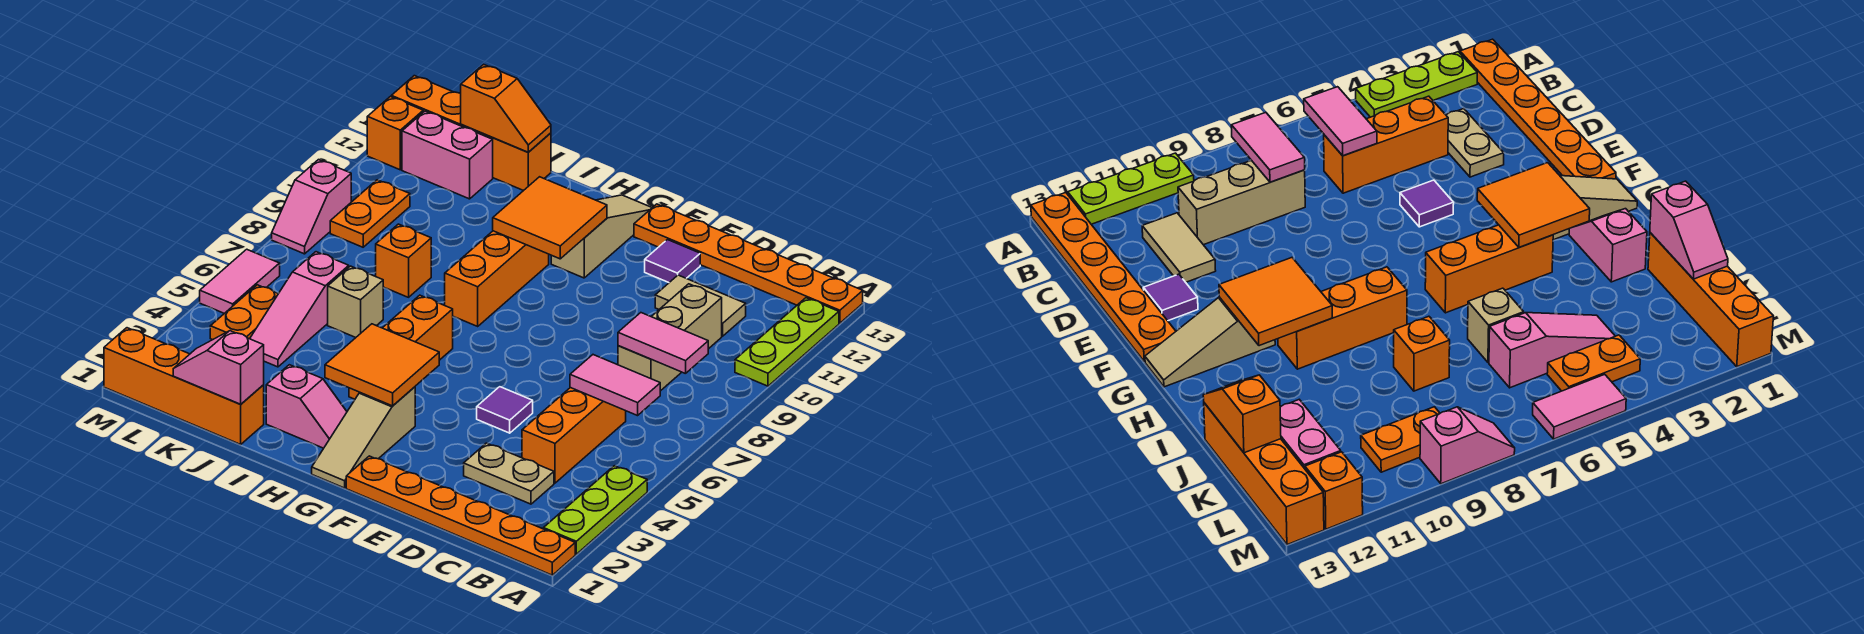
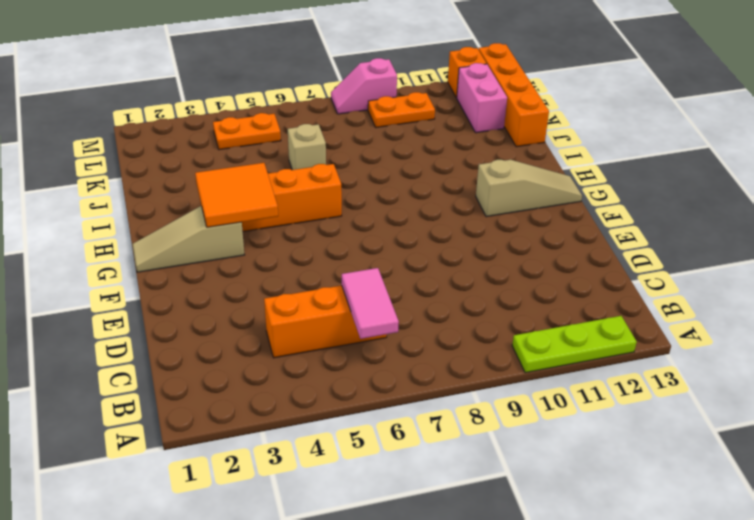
none -> orange 1x6 plate [346,456,575,575]
none -> lime 1x3 plate [543,466,647,554]
none -> orange 1x6 plate [634,204,863,323]
none -> tan 1x2 plate [464,443,554,504]

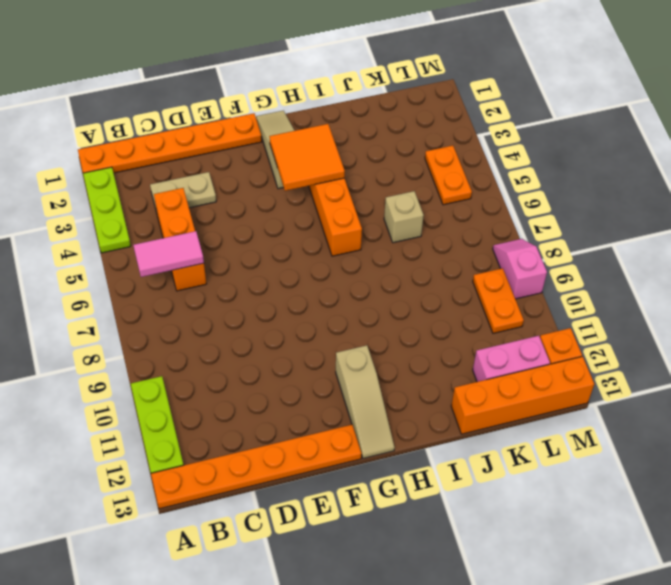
none -> tan 1x3 brick [618,284,722,391]
none -> tan 1x2 tile [655,275,746,336]
none -> purple 1x1 tile [477,387,533,433]
none -> purple 1x1 tile [645,240,700,282]

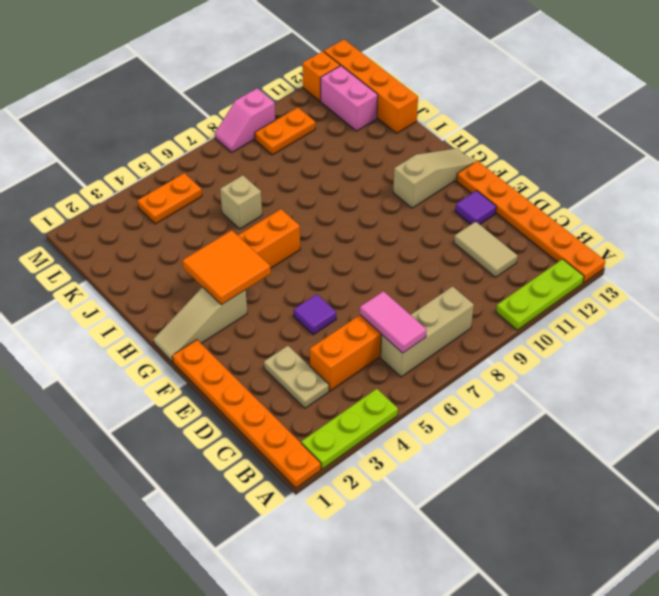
tan 1x3 brick [381,286,474,377] -> tan 1x3 brick moved to [618,284,722,391]
none -> pink 1x2 slope [266,365,347,448]
none -> orange 1x3 brick [445,231,549,326]
none -> orange 1x4 brick [104,328,264,444]
none -> orange 1x1 brick [376,224,431,297]

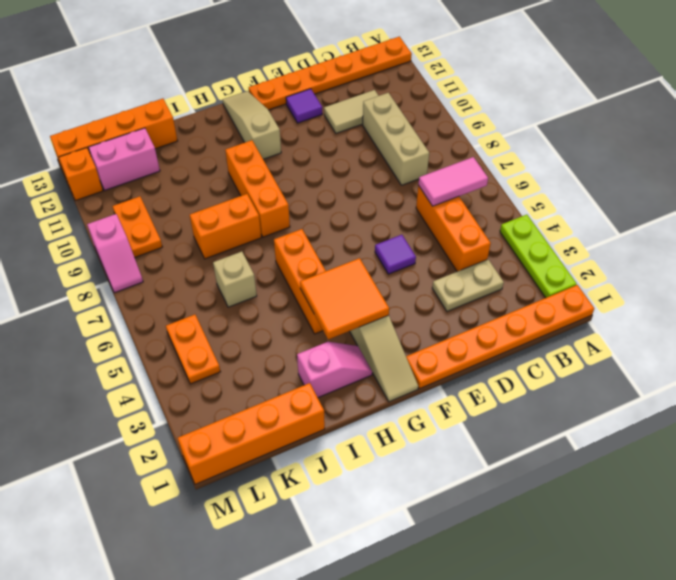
orange 1x2 brick [190,194,261,259] -> orange 1x1 brick [376,224,431,297]
none -> lime 1x3 plate [735,298,839,386]
none -> pink 1x3 slope [250,252,349,367]
none -> pink 1x2 tile [200,249,280,313]
none -> pink 1x2 tile [618,313,708,374]

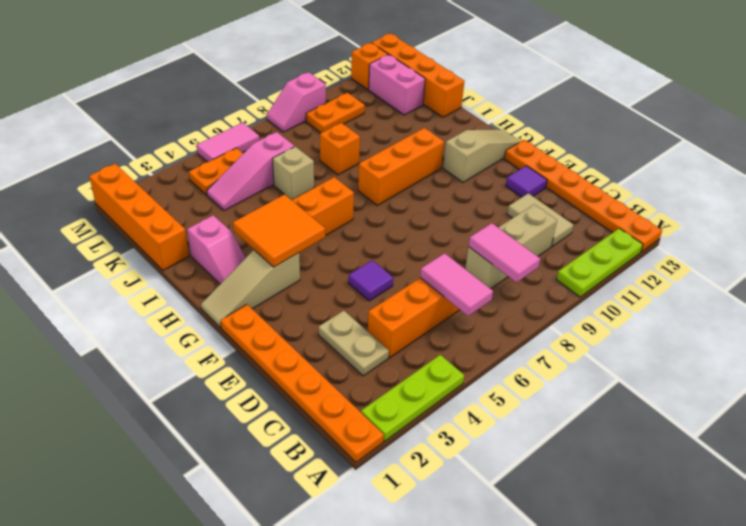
none -> orange 2x2 tile [493,177,607,259]
none -> pink 1x2 slope [173,331,264,404]
none -> orange 1x2 slope [461,64,551,152]

